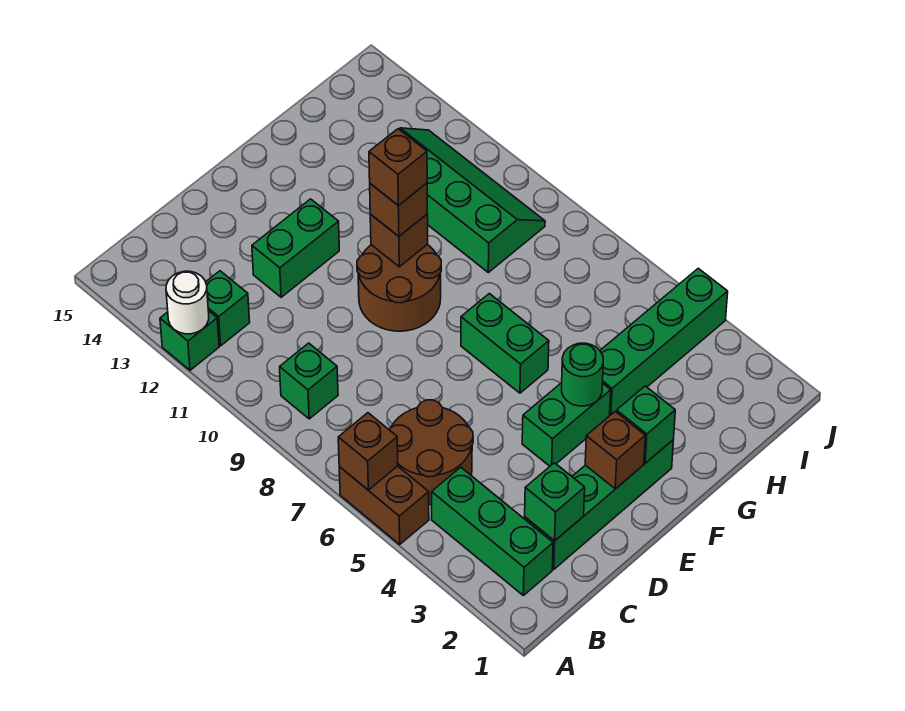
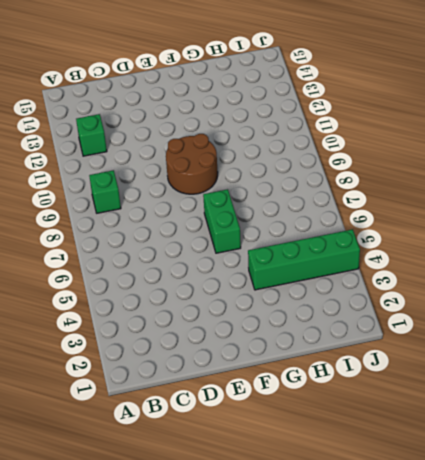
none -> brown 1x2 brick [339,466,429,544]
none -> green 1x1 brick [160,311,219,370]
none -> green 1x3 brick [432,467,553,595]

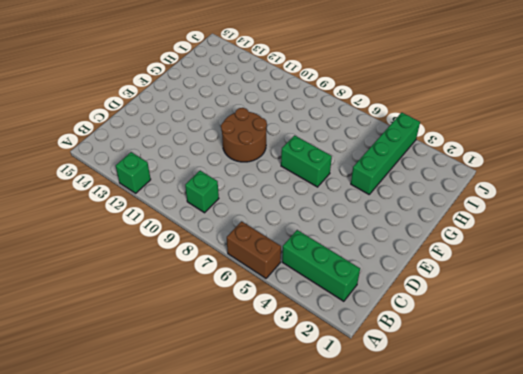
none -> brown 2x2 round brick [389,400,473,505]
none -> green 1x1 brick [206,271,250,346]
none -> green 1x4 brick [525,440,673,569]

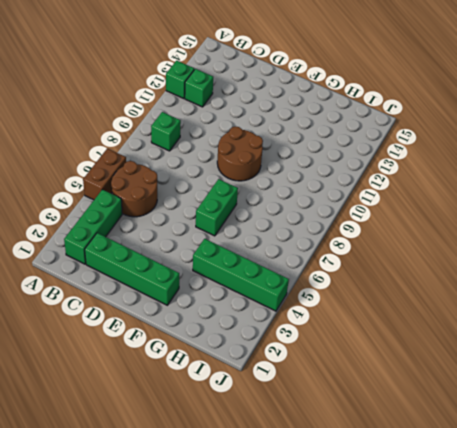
none -> green 1x2 brick [252,199,339,297]
none -> green 1x2 brick [522,383,611,466]
none -> green 2x4 slope [399,128,545,272]

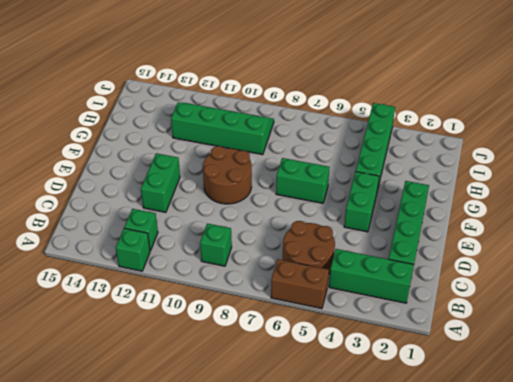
none -> brown 1x1 brick [338,413,398,490]
none -> white 1x1 round brick [166,271,209,334]
none -> green 1x1 brick [525,463,585,541]

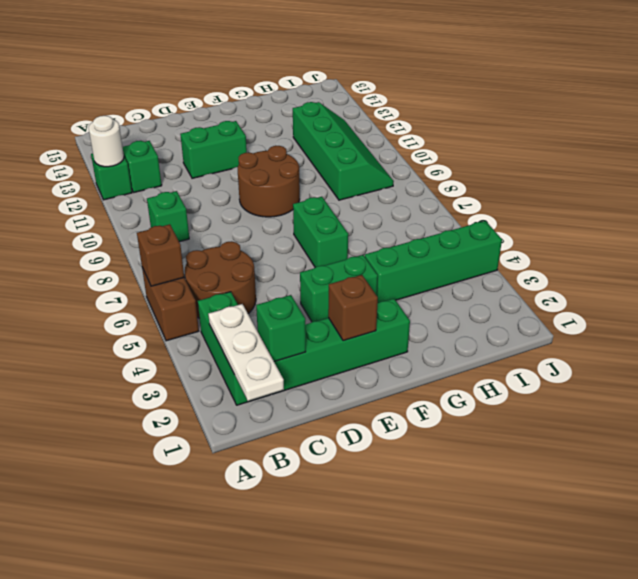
white 1x3 plate [208,304,284,401] -> none
none -> green 1x1 brick [617,386,675,463]
none -> green 1x1 round brick [562,343,603,406]
none -> brown 1x1 brick [370,214,428,267]

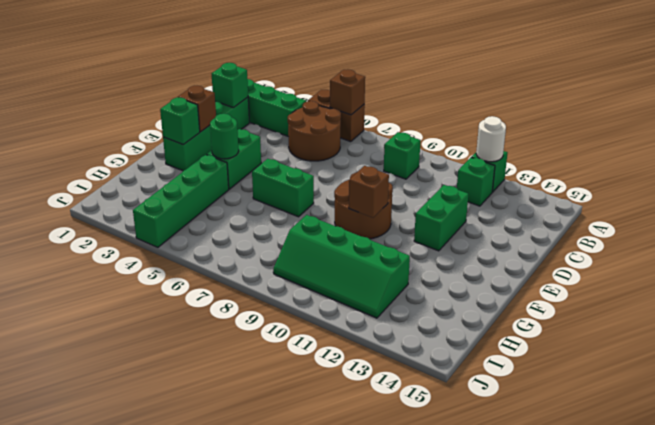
none -> brown 1x1 brick [370,183,427,236]
none -> brown 1x1 brick [369,129,427,206]

